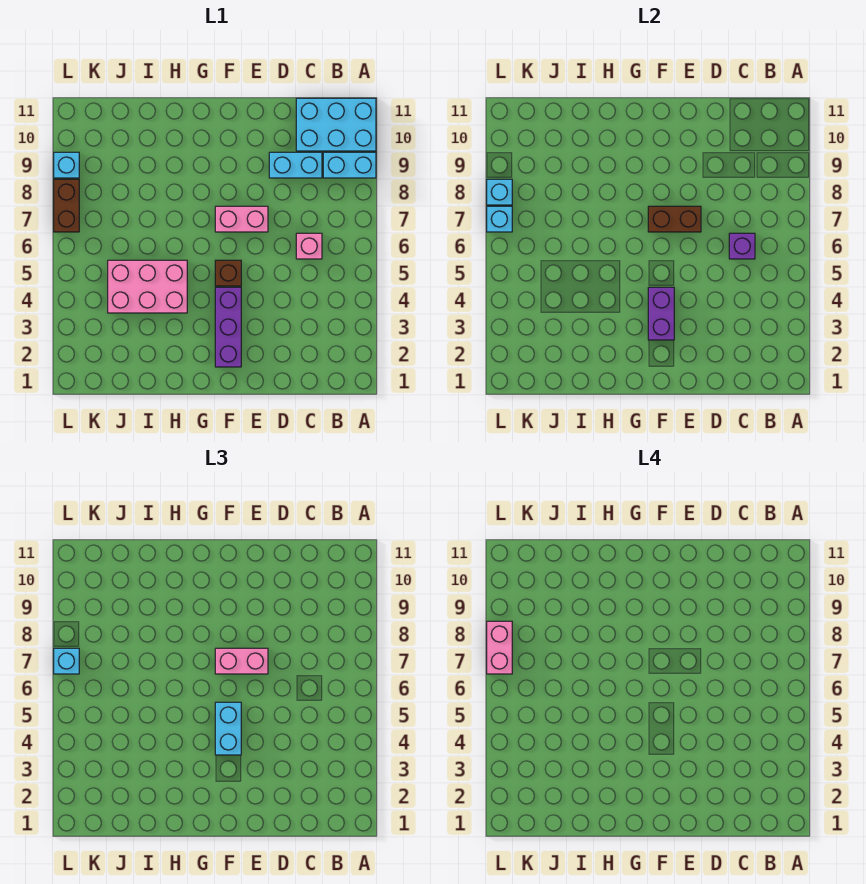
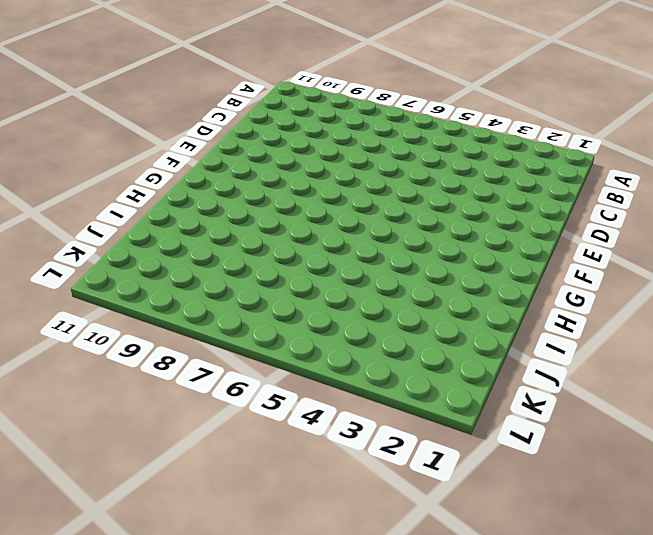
none -> cyan 1x2 brick [323,152,376,178]
none -> cyan 2x3 brick [296,98,376,151]
none -> pink 1x1 brick [296,233,322,259]

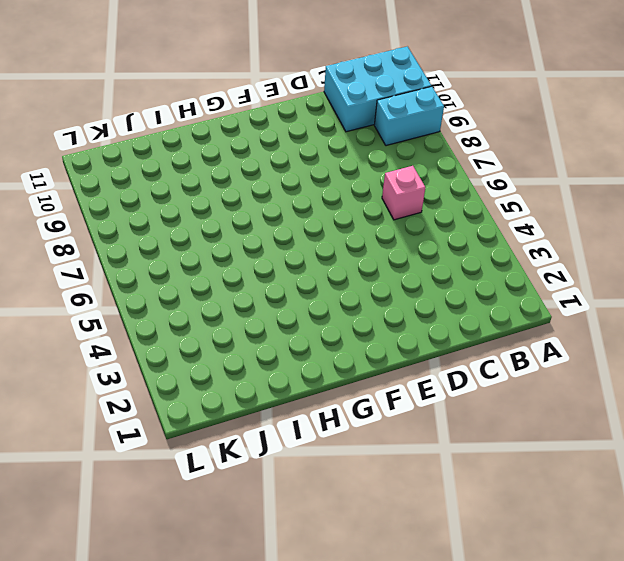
none -> cyan 1x2 brick [269,152,322,178]
none -> pink 1x2 brick [215,206,268,232]
none -> purple 1x3 brick [215,287,241,367]

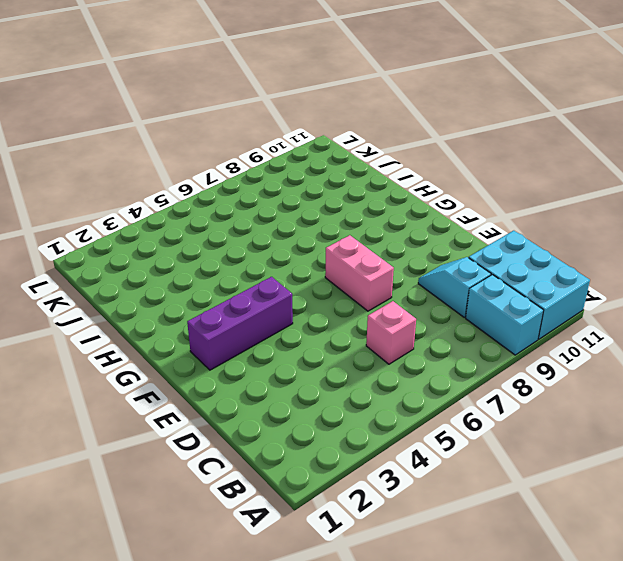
cyan 1x2 slope [418,257,491,317] -> cyan 1x2 brick [269,152,322,178]
none -> brown 1x1 brick [215,260,241,286]
none -> pink 2x3 brick [108,260,187,313]
none -> brown 1x2 brick [54,179,79,232]

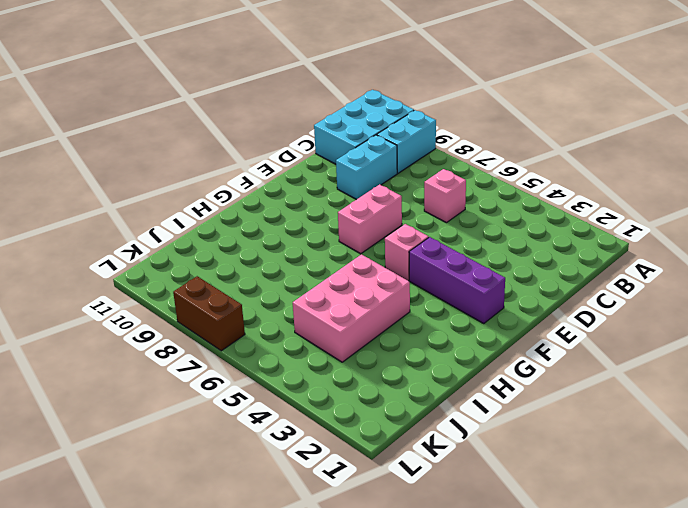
pink 1x1 brick [385,224,429,281] -> brown 1x1 brick [215,260,241,286]
none -> cyan 1x1 brick [54,152,79,178]
none -> purple 1x1 brick [729,233,755,259]
none -> brown 1x2 brick [648,206,701,232]

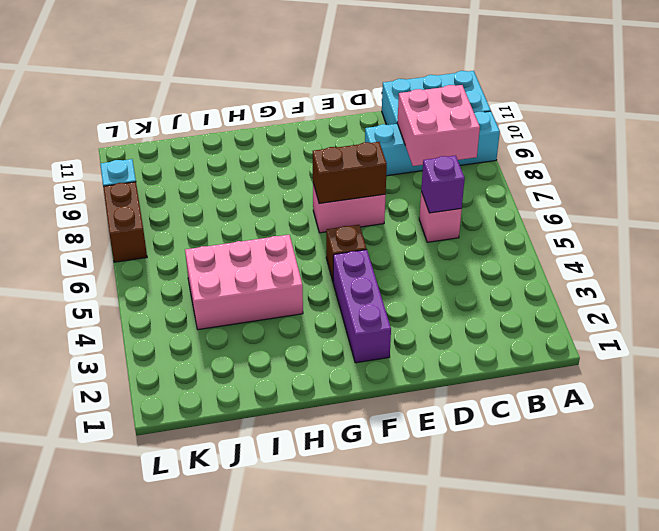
pink 2x2 brick [397,85,480,166] -> none
none -> purple 1x2 brick [648,287,674,340]
none -> cyan 1x1 brick [487,206,512,232]
none -> cyan 1x1 brick [487,179,512,205]

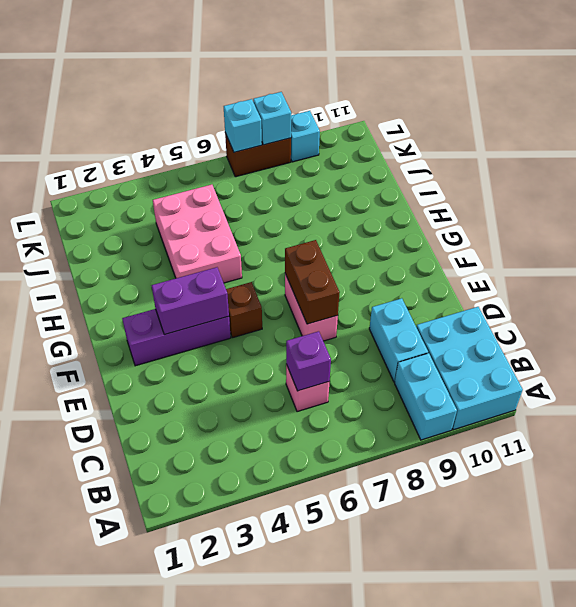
none -> pink 1x2 brick [215,648,268,674]
none -> cyan 1x2 brick [215,702,241,755]
none -> cyan 1x1 brick [54,648,79,674]

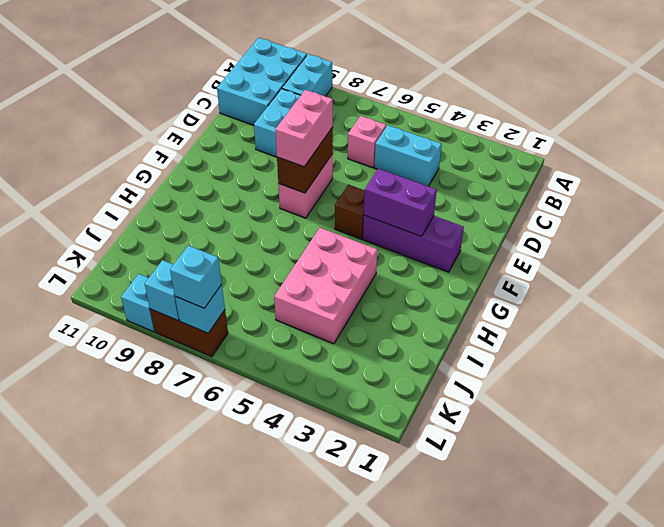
cyan 1x2 brick [374,125,442,186] -> cyan 1x2 brick moved to [215,702,241,755]
none -> purple 1x1 brick [729,233,755,259]
none -> pink 1x2 brick [487,621,512,674]

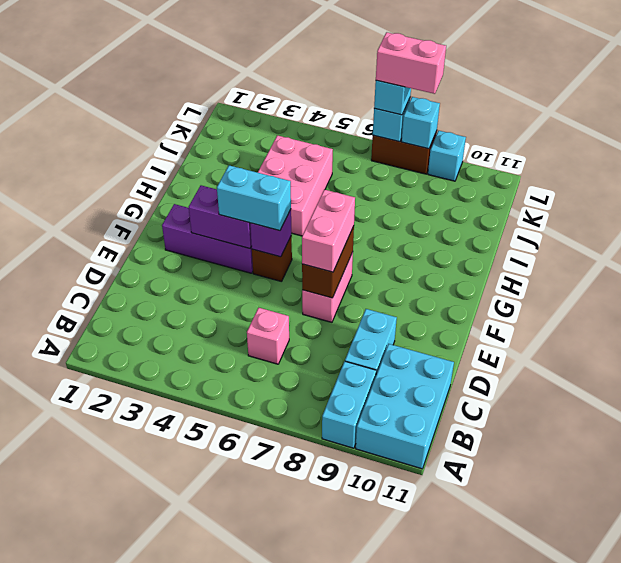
purple 1x1 brick [250,209,291,257] -> purple 1x1 brick moved to [729,233,755,259]

